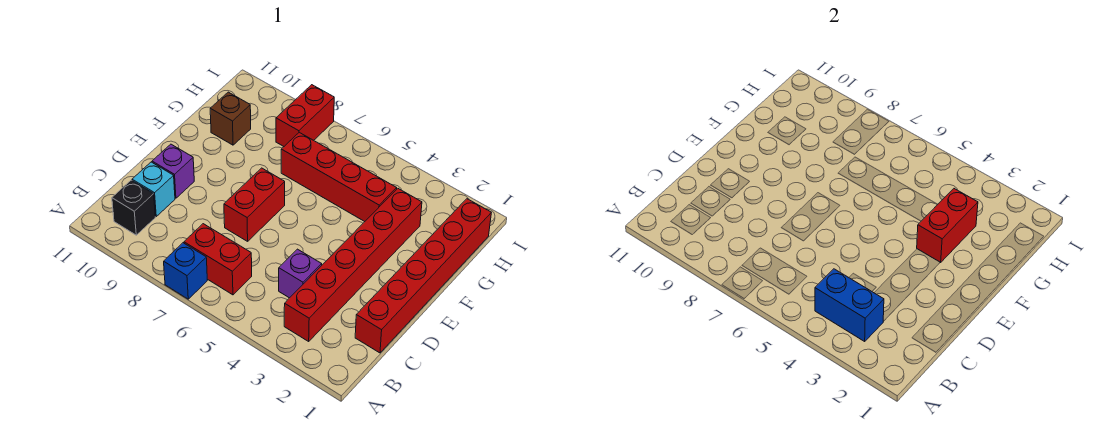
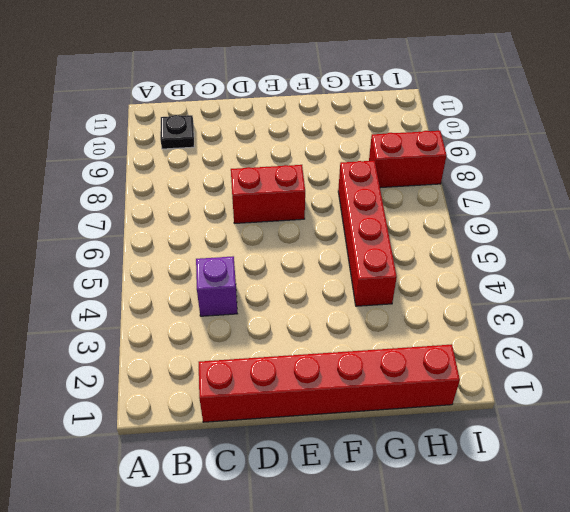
black 1x1 plate [160,115,194,149] -> black 1x1 brick [112,180,155,235]
none -> blue 1x1 brick [164,243,207,299]
none -> red 1x6 brick [284,189,422,341]
none -> red 1x2 brick [184,224,252,295]

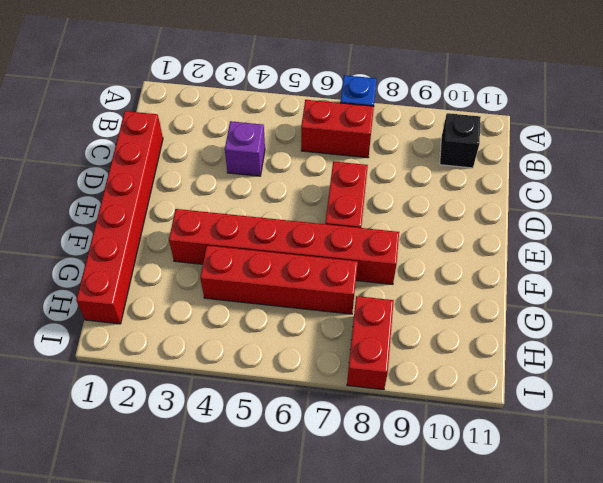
red 1x6 brick [169,209,399,285] -> red 1x6 brick turned to [284,189,422,341]
none -> cyan 1x1 brick [132,162,175,216]
none -> purple 1x1 brick [152,144,194,198]
none -> brown 1x1 brick [210,92,251,145]

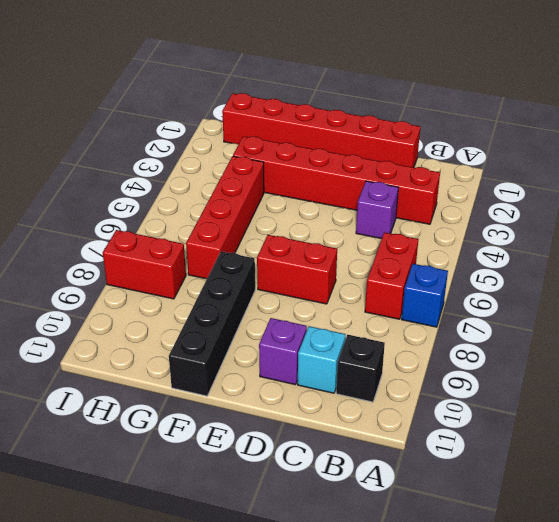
black 1x4 brick [169,251,255,396] -> none
none -> brown 1x1 brick [210,92,251,145]
none -> blue 1x2 brick [815,269,884,341]
none -> red 1x2 brick [917,189,978,263]

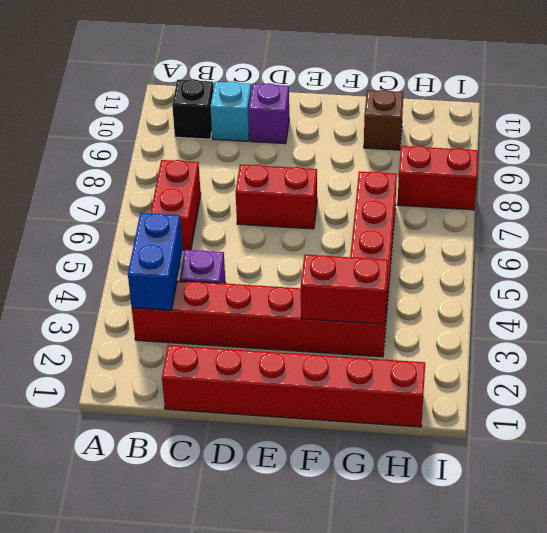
none -> blue 1x1 brick [164,243,207,299]

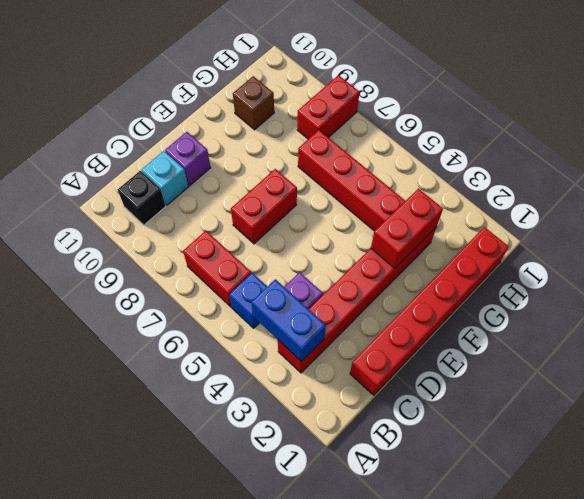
blue 1x1 brick [229,273,267,328] -> blue 1x1 brick moved to [164,243,207,299]

